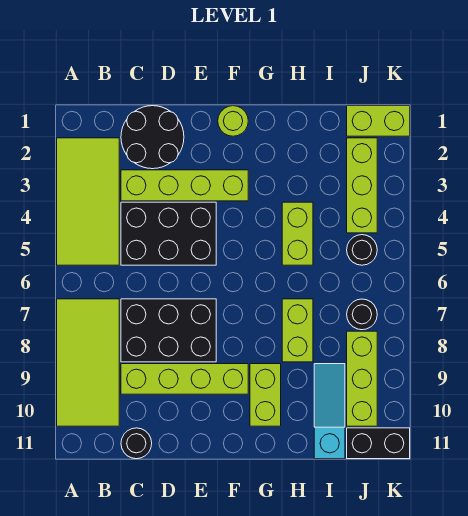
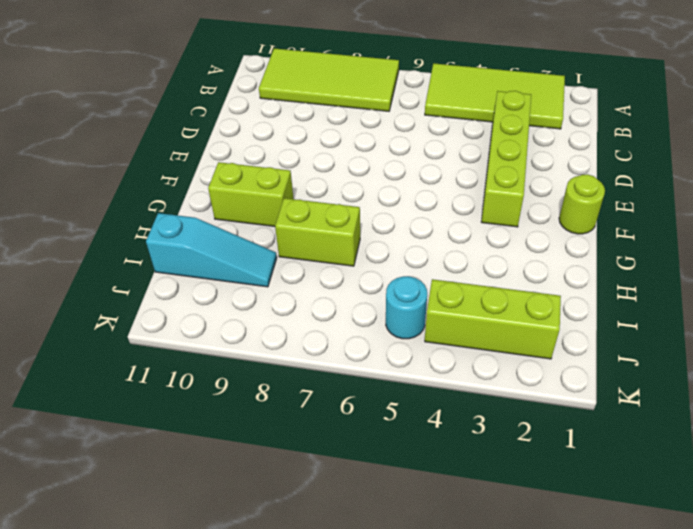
cyan 1x1 round brick [386,276,427,339] -> black 1x1 round brick [347,235,377,265]
none -> black 2x2 round brick [121,106,184,169]
none -> black 2x3 brick [121,202,216,265]
none -> black 2x3 brick [121,299,216,362]

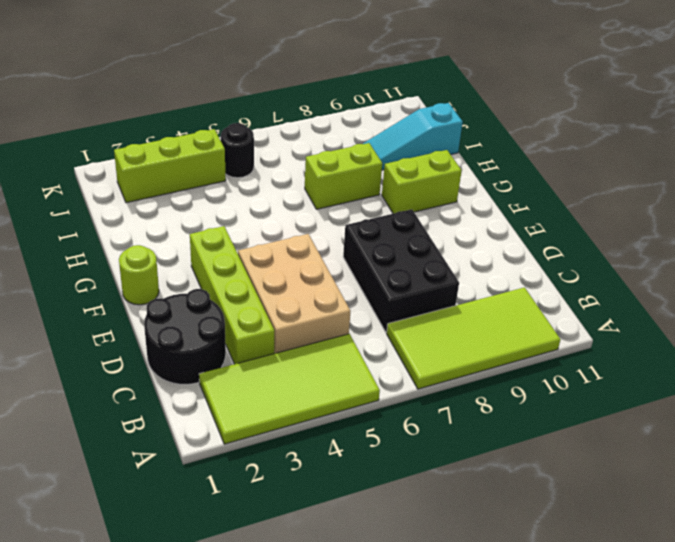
tan 2x3 brick [238,234,350,354] -> black 2x3 brick [121,202,216,265]
none -> lime 1x4 brick [121,364,248,394]
none -> black 1x1 round brick [121,428,152,459]
none -> lime 1x2 brick [282,202,313,265]

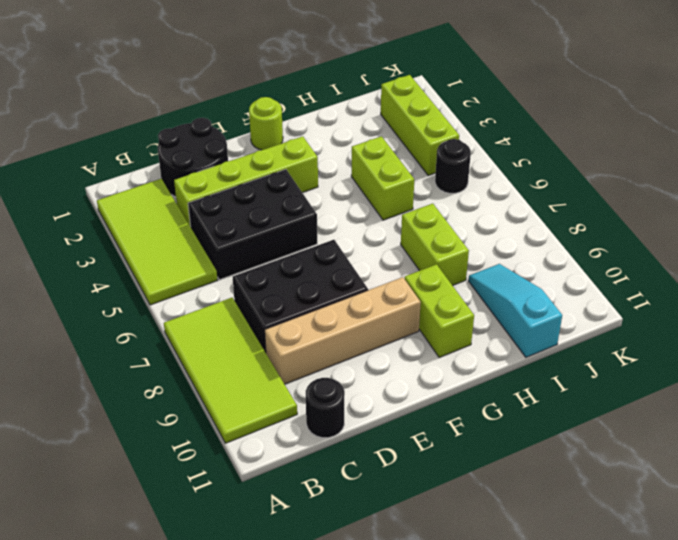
tan 1x4 brick [265,277,421,384] -> lime 1x4 brick [121,364,248,394]
none -> lime 1x2 brick [347,106,410,136]
none -> black 1x1 round brick [347,299,377,330]
none -> lime 1x3 brick [347,331,377,426]

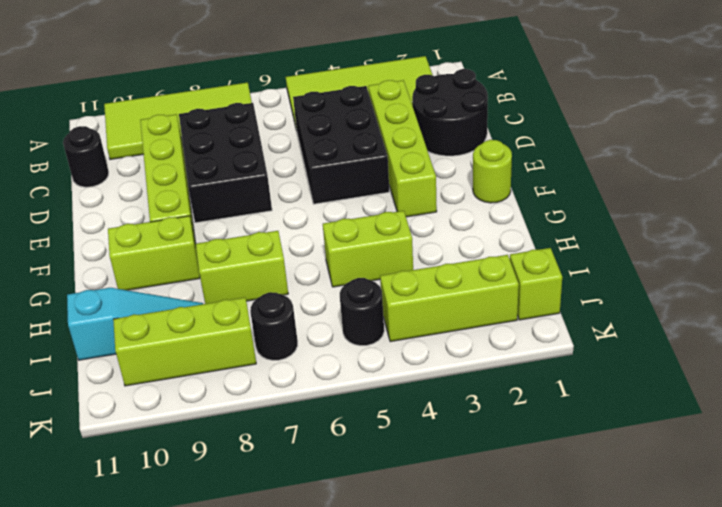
lime 1x1 brick [510,248,562,320] -> lime 1x2 brick [347,106,410,136]
none -> black 1x2 brick [347,428,410,459]

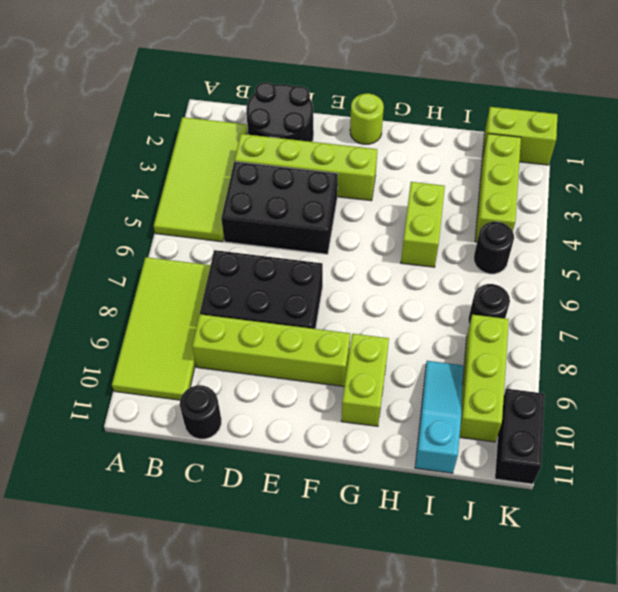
black 1x2 brick [495,389,545,484] -> black 1x2 brick turned to [347,428,410,459]
none -> lime 1x2 brick [282,299,313,362]

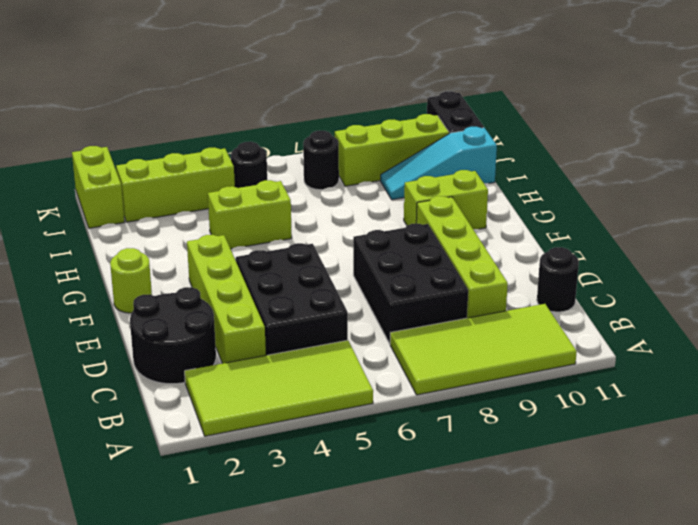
none -> lime 1x2 brick [282,299,313,362]

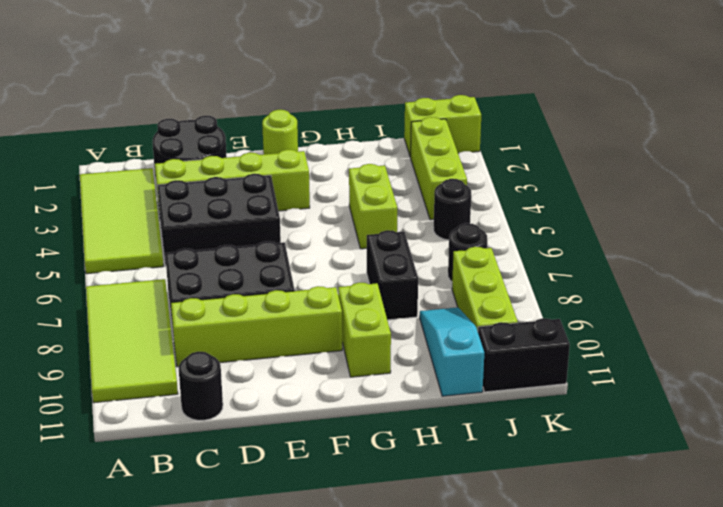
black 1x2 brick [367,230,418,320] -> lime 1x2 brick [282,299,313,362]

